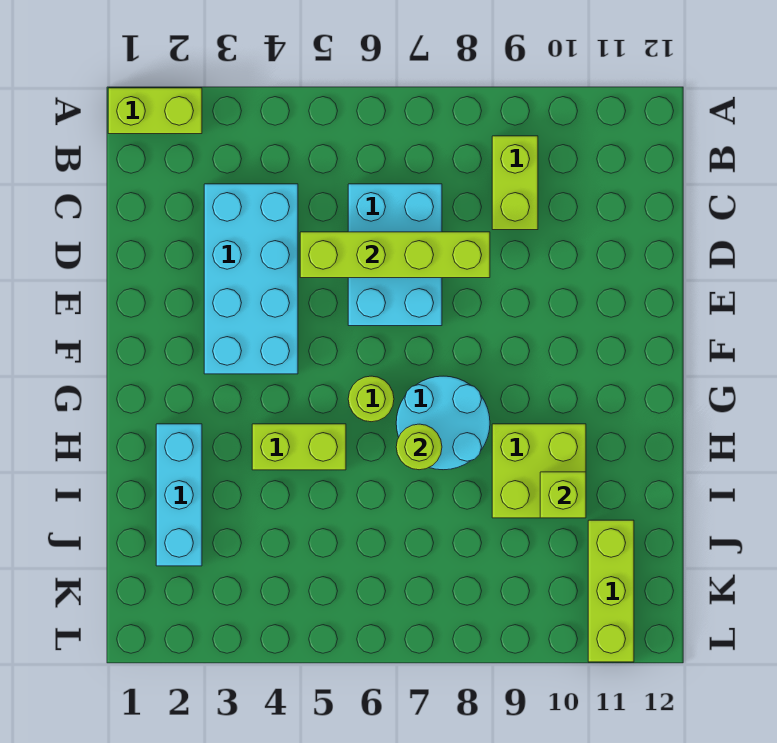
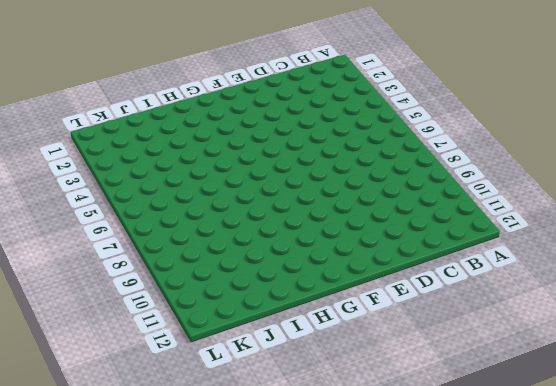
none -> lime 1x2 brick [108,88,202,134]
none -> lime 1x2 brick [492,136,538,230]
none -> cyan 2x4 brick [204,184,298,374]

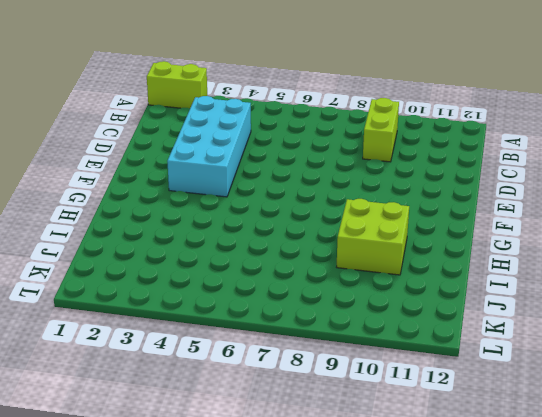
none -> cyan 2x3 brick [348,184,442,326]
none -> lime 1x1 round brick [348,376,394,422]
none -> cyan 2x2 round brick [396,376,490,470]

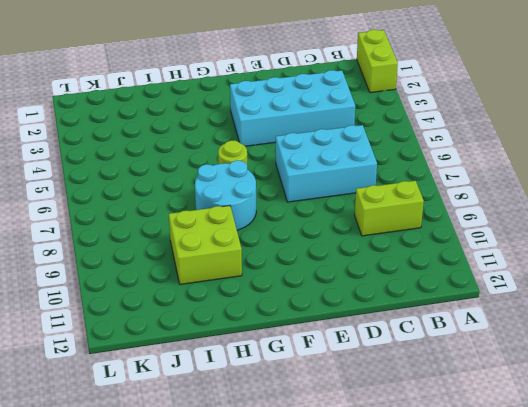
none -> cyan 1x3 brick [156,424,202,566]
none -> lime 1x2 brick [252,424,346,470]
none -> lime 1x3 brick [588,520,634,662]

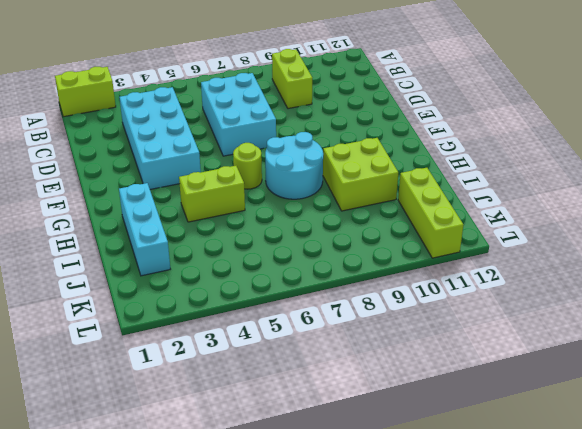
none -> lime 1x4 brick [300,232,490,278]
none -> lime 1x1 round brick [396,424,442,470]
none -> lime 1x1 brick [540,472,586,518]

